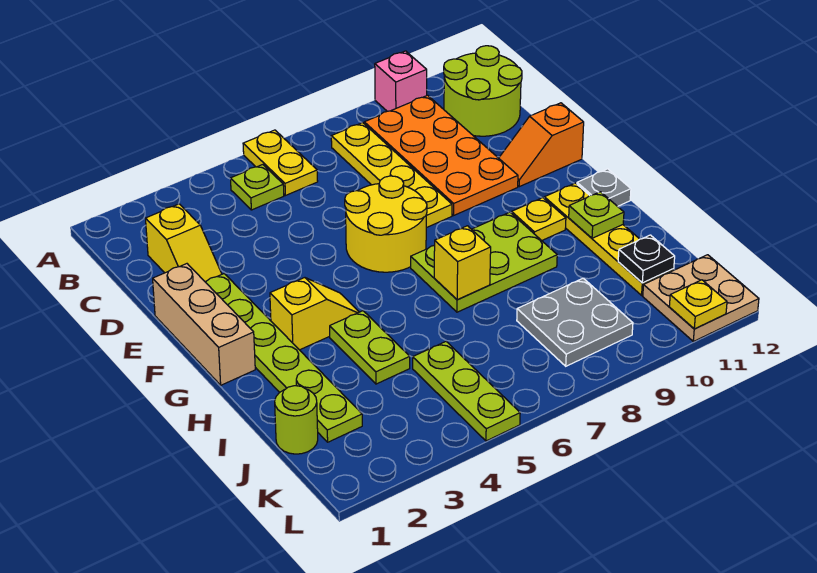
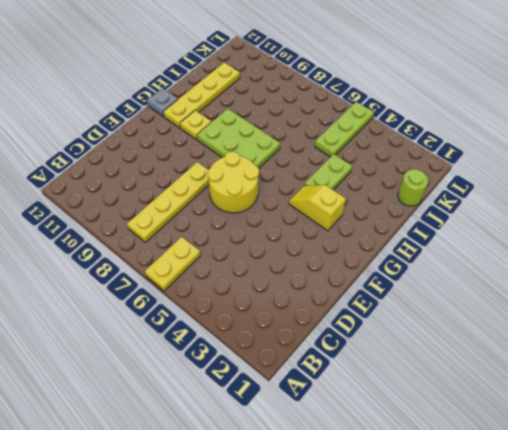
none -> pink 1x1 brick [375,51,427,111]
none -> lime 1x1 plate [230,165,284,210]
none -> orange 2x4 plate [364,95,518,215]

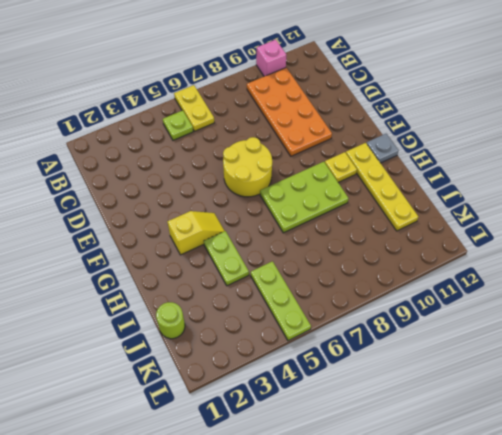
none -> yellow 1x4 plate [331,123,452,228]
none -> lime 2x2 round brick [444,46,522,136]
none -> yellow 1x2 slope [145,204,222,282]

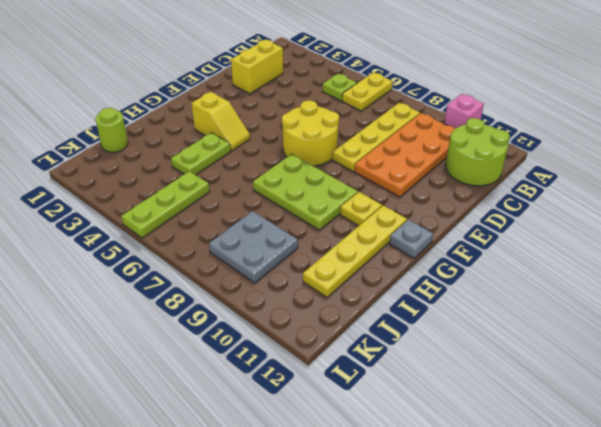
yellow 1x2 brick [231,40,283,94] -> yellow 1x2 slope [145,204,222,282]
none -> tan 1x3 brick [153,264,255,385]
none -> lime 1x6 plate [206,274,362,442]
none -> orange 1x2 slope [499,103,584,187]

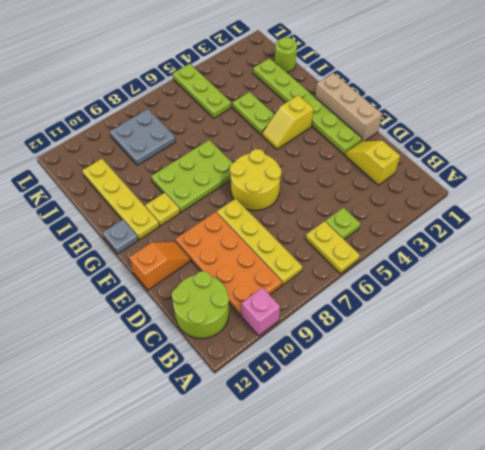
none -> tan 2x2 plate [643,255,759,341]
none -> yellow 1x1 brick [434,226,491,300]
none -> lime 1x1 plate [569,192,624,238]

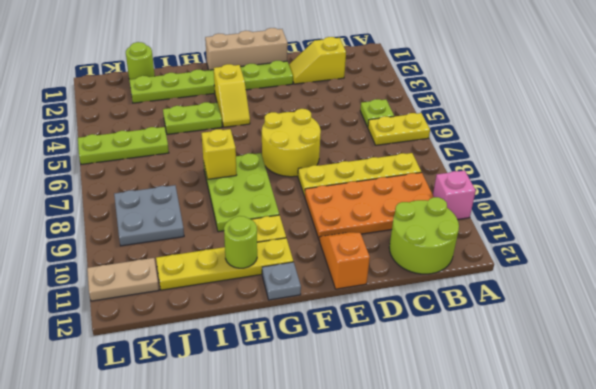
lime 1x1 round brick [224,216,257,268] -> lime 1x1 plate [569,192,624,238]
tan 1x2 plate [87,258,159,301] -> tan 2x2 plate [643,255,759,341]
none -> black 1x1 plate [618,235,675,283]
none -> yellow 1x1 plate [669,280,727,329]

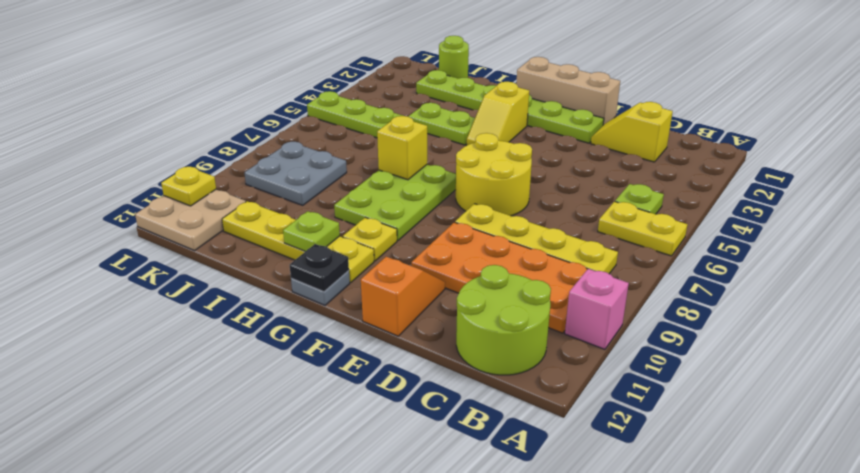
black 1x1 plate [290,244,349,292] -> black 1x1 plate moved to [618,235,675,283]

